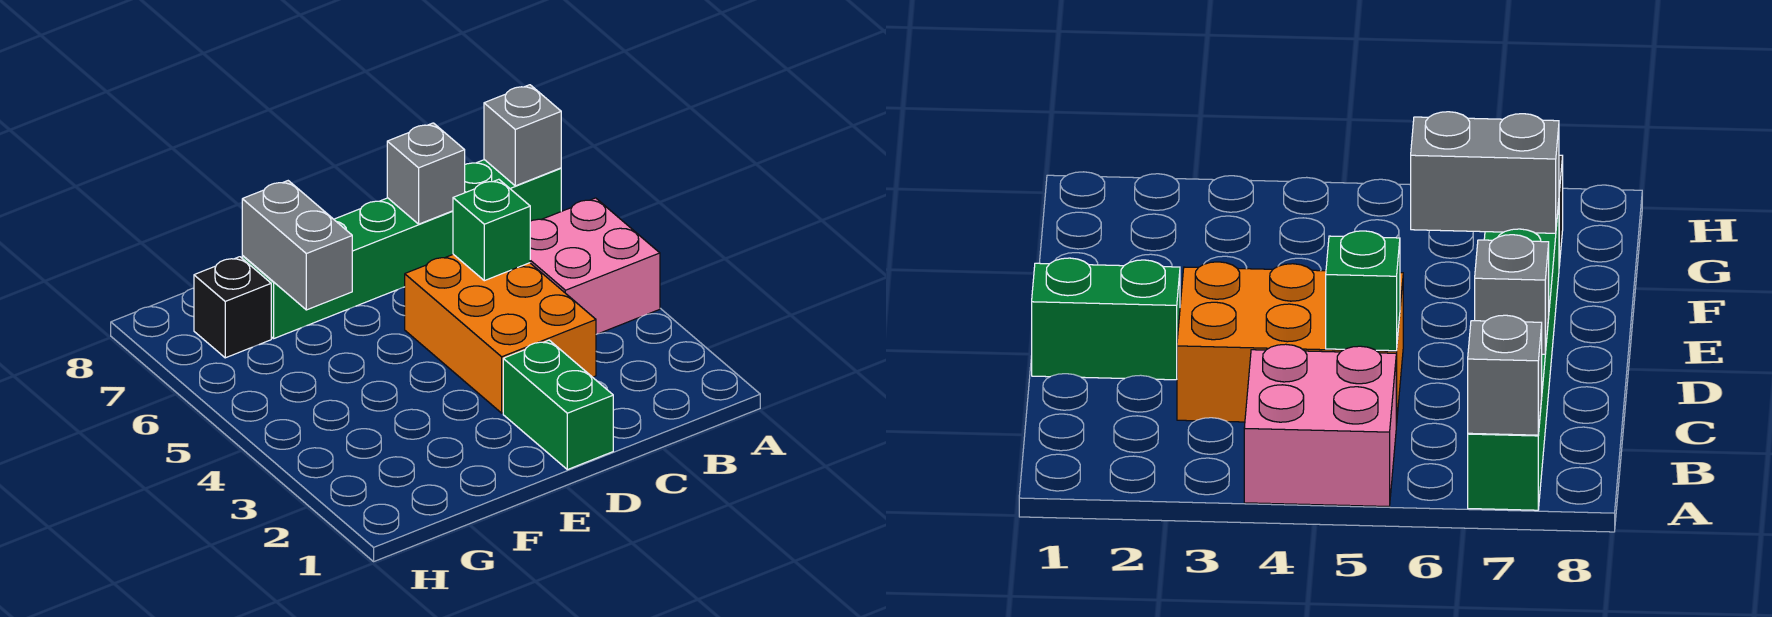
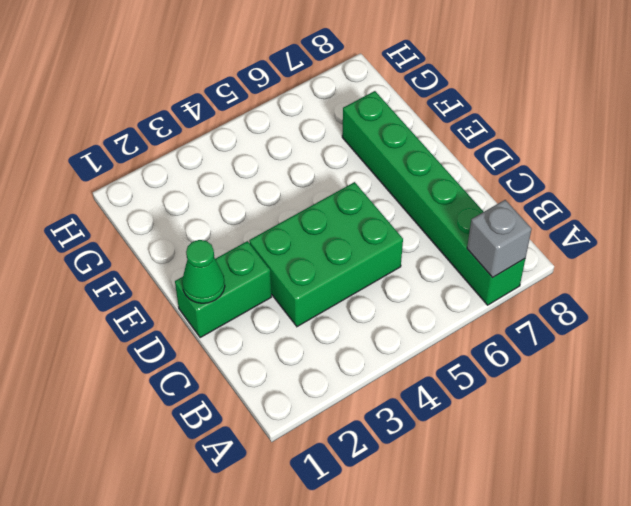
green 2x3 brick [249,182,403,327] -> orange 2x3 brick [405,254,596,413]
green 1x1 cone [182,240,225,303] -> none
none -> pink 2x2 brick [530,198,660,334]
none -> black 1x1 brick [194,257,271,358]

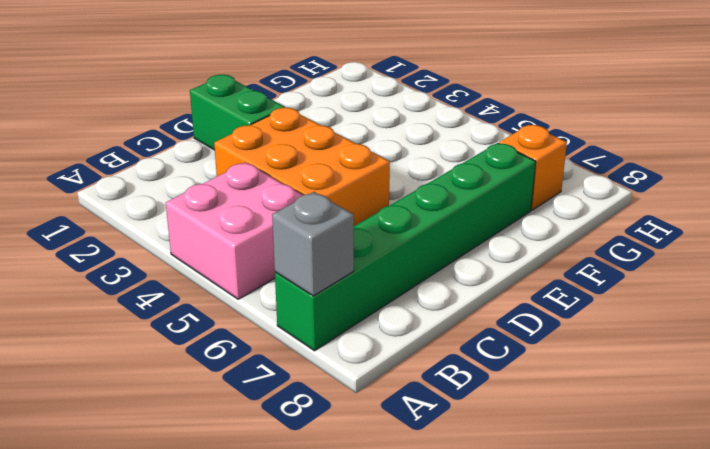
orange 1x1 brick [499,125,567,210] -> black 1x1 brick [194,257,271,358]
none -> green 1x1 brick [453,179,530,281]
none -> grey 1x1 brick [387,123,465,224]

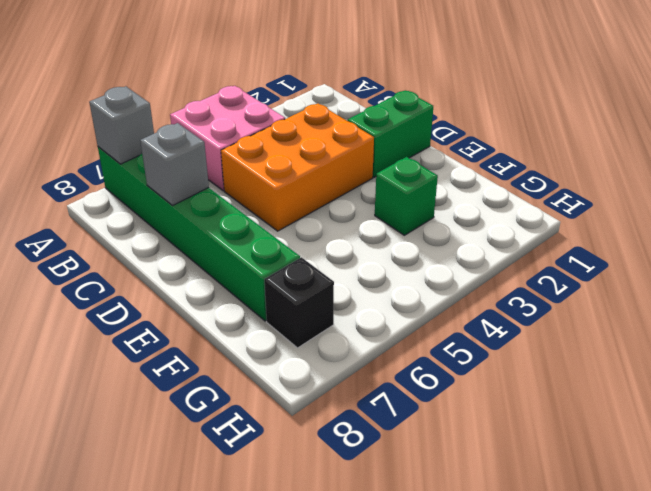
green 1x1 brick [375,157,438,235] -> green 1x1 brick moved to [453,179,530,281]
none -> grey 1x2 brick [242,181,352,310]

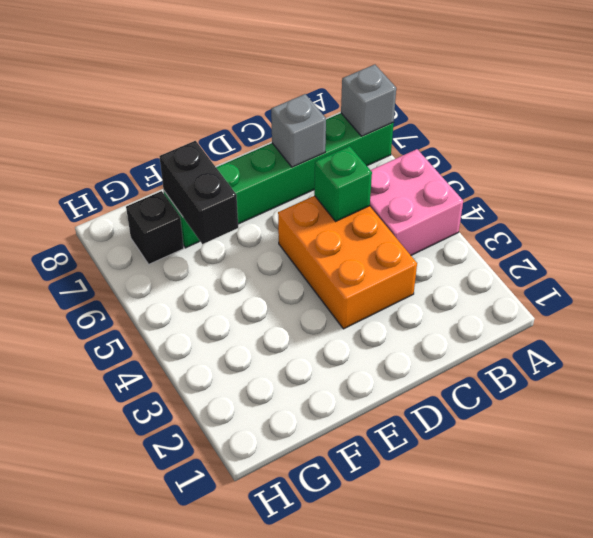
black 1x2 brick [159,141,238,244] -> grey 1x2 brick [242,181,352,310]
none -> green 1x2 brick [503,340,613,470]

